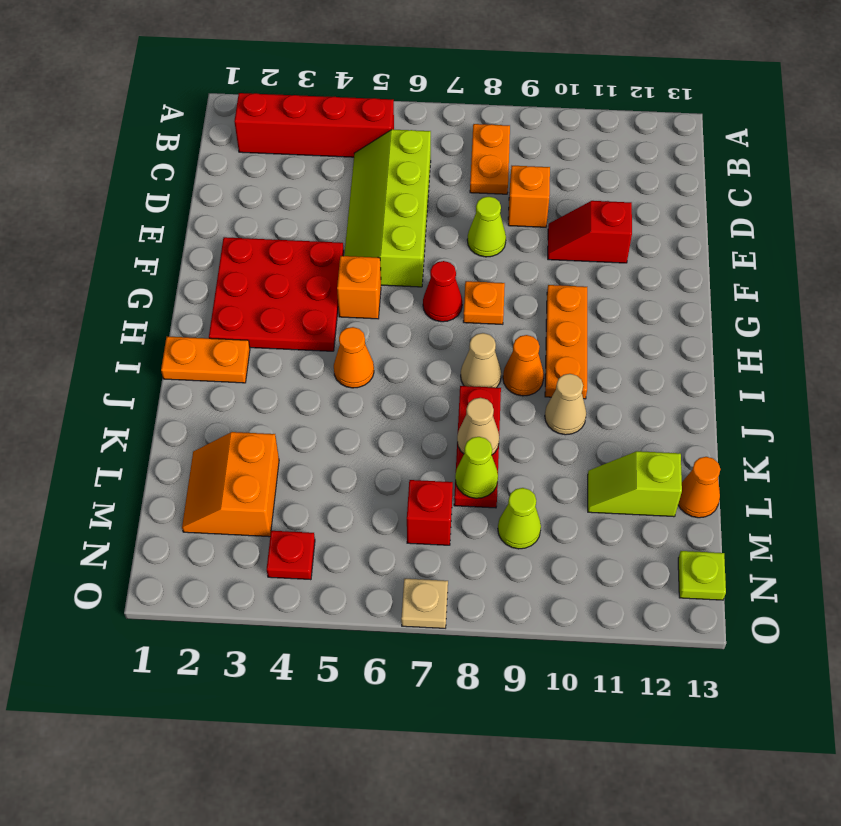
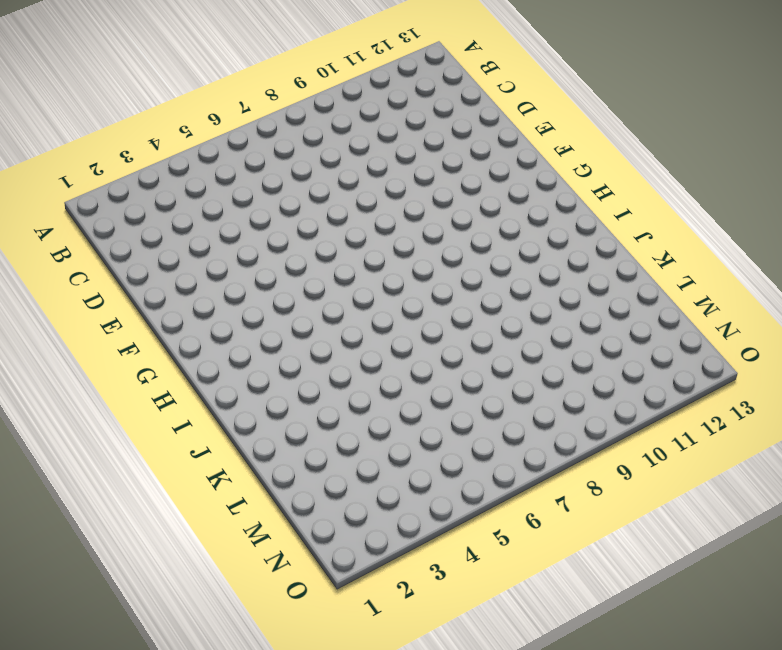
none -> red 1x4 brick [234,93,394,157]
none -> orange 1x2 plate [470,124,510,194]
none -> lime 2x4 slope [344,130,431,287]

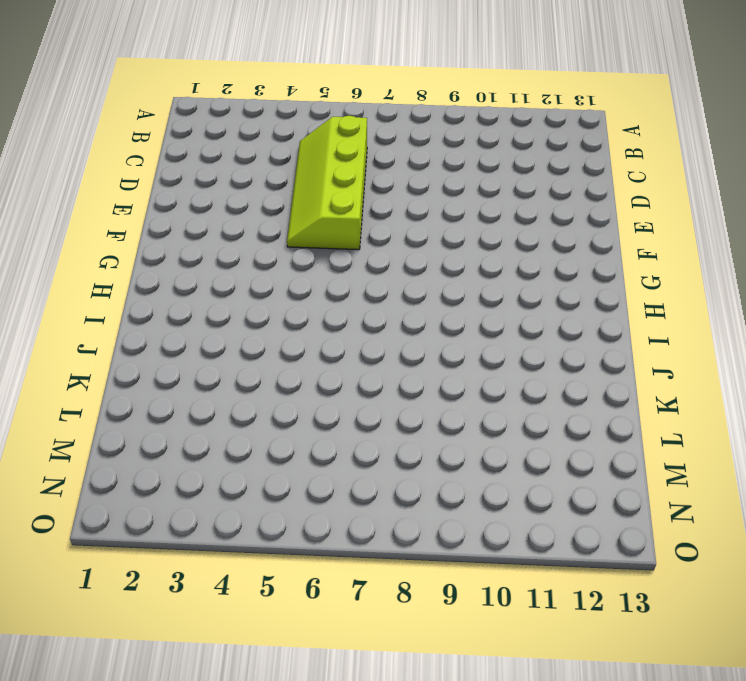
none -> red 1x4 brick [234,93,394,157]
none -> orange 1x2 plate [470,124,510,194]
none -> orange 1x1 brick [508,166,550,227]

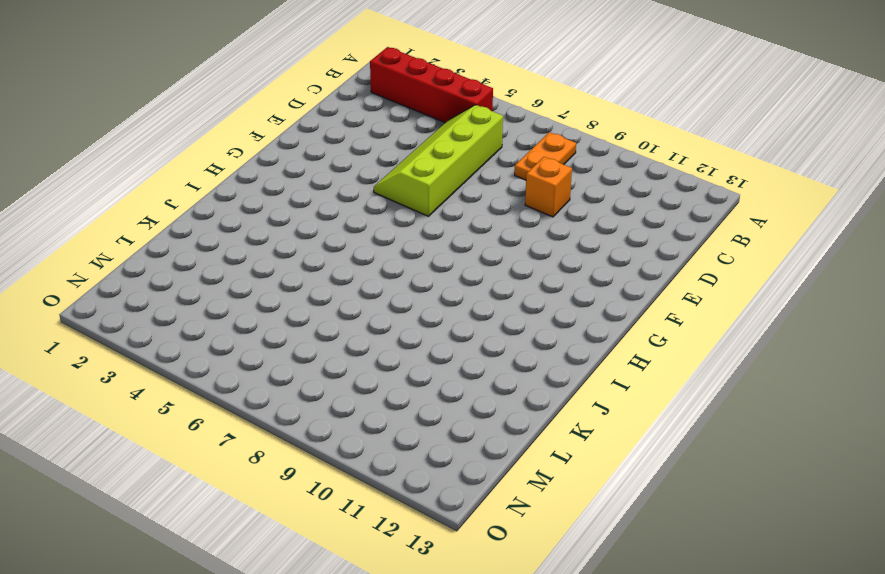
none -> lime 1x1 cone [467,197,506,257]
none -> red 1x2 slope [548,201,632,263]
none -> red 3x3 plate [209,237,344,351]

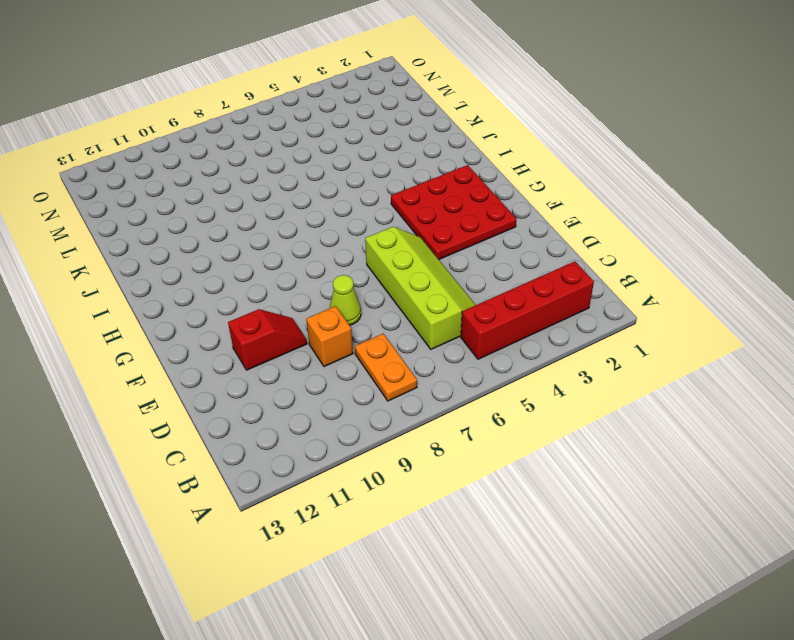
none -> orange 1x1 brick [337,256,381,319]
none -> red 1x1 cone [423,261,462,322]
none -> orange 1x1 plate [463,281,505,324]

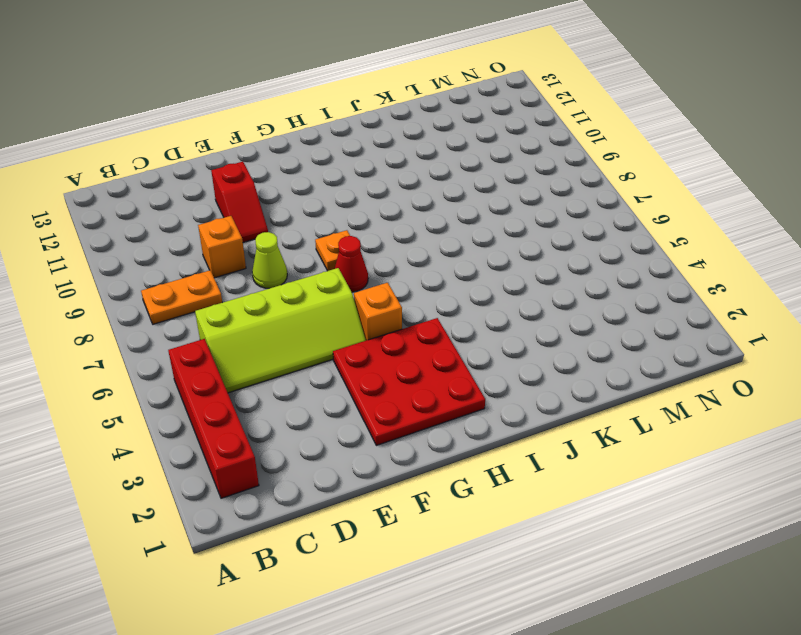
none -> orange 1x3 plate [545,285,587,399]
none -> orange 1x2 plate [161,337,250,383]
none -> orange 1x1 cone [334,327,374,388]

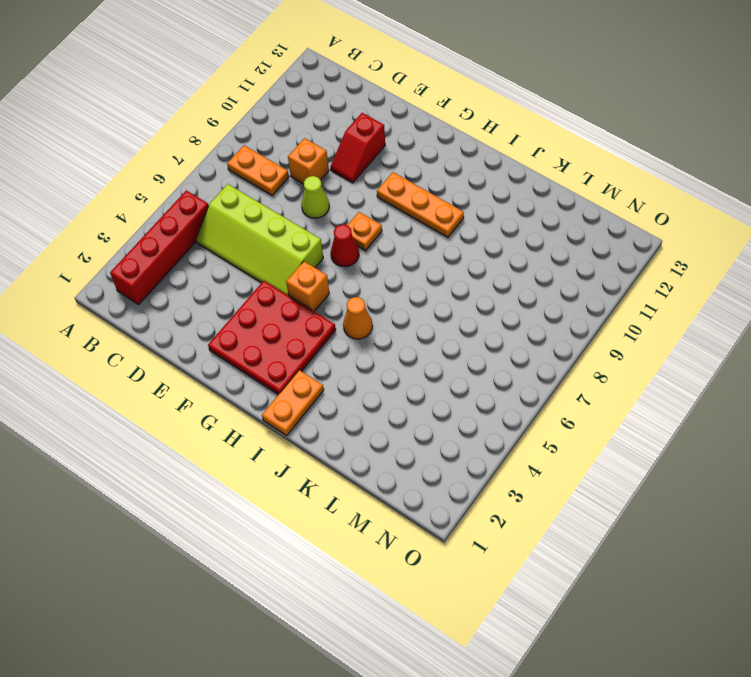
none -> tan 1x1 cone [461,333,501,388]
none -> orange 1x1 cone [503,335,544,396]
none -> red 1x3 plate [454,386,501,508]

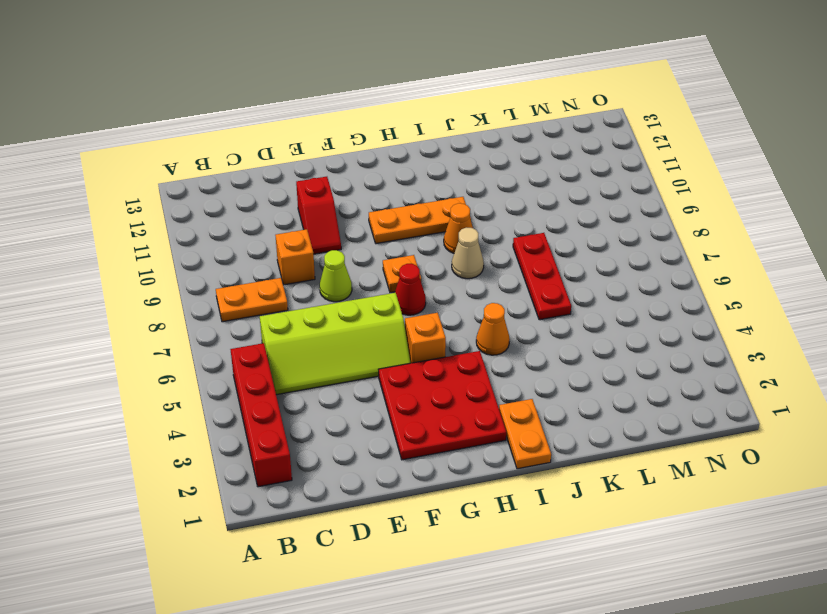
red 1x3 plate [513,233,571,320] -> red 1x3 plate turned to [454,386,501,508]
none -> tan 1x1 cone [545,374,586,435]
none -> orange 2x2 slope [182,432,279,537]
none -> lime 1x2 slope [588,451,682,517]

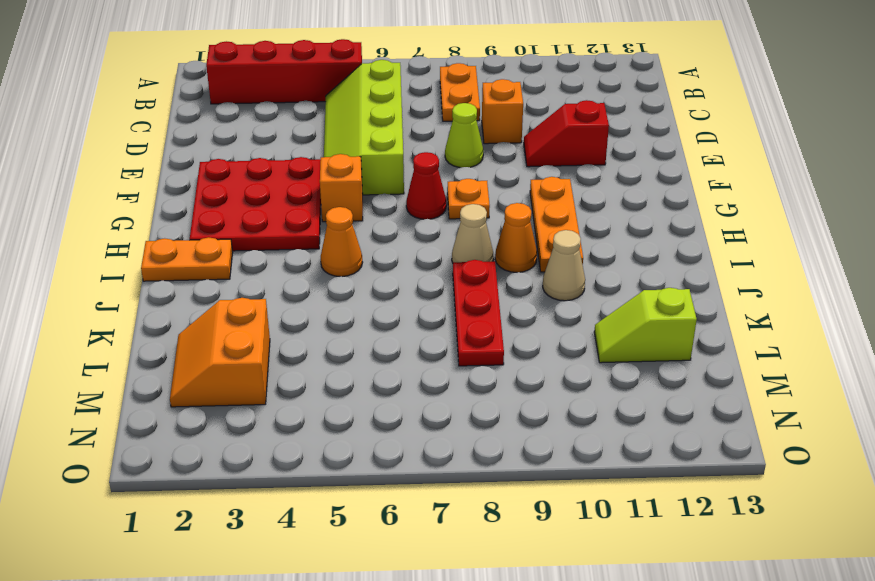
none -> orange 1x1 cone [678,457,721,518]
none -> red 1x1 brick [407,480,453,545]
none -> lime 1x1 cone [498,488,541,549]

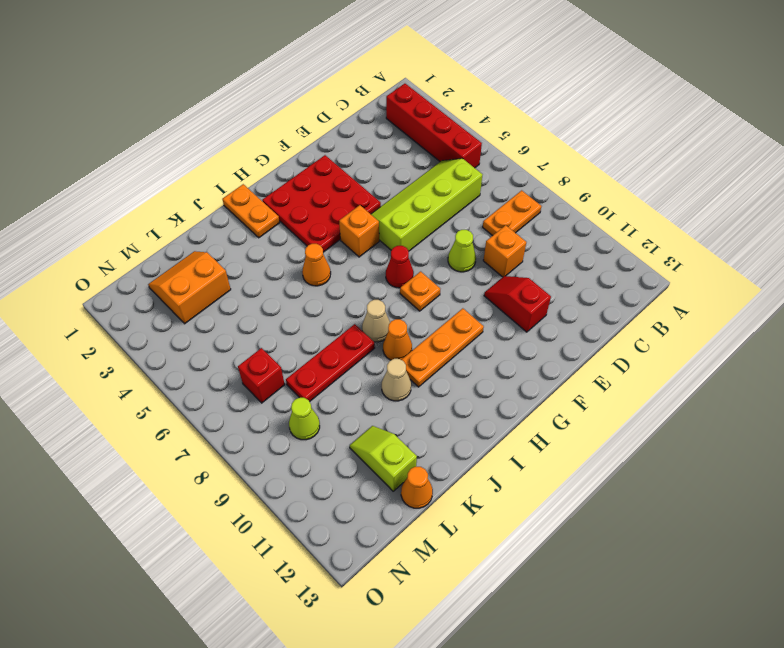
none -> red 1x1 plate [267,531,315,580]
none -> lime 1x1 plate [678,551,726,600]
none -> tan 1x1 plate [401,579,448,628]

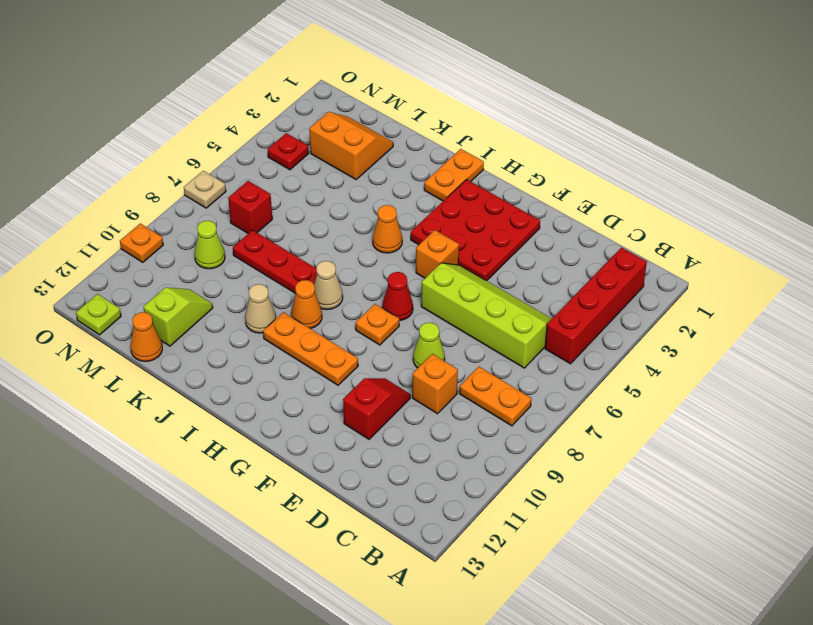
orange 1x1 plate [120,223,163,262] -> none
none -> tan 1x1 cone [457,398,499,455]
none -> lime 1x1 cone [455,437,498,498]

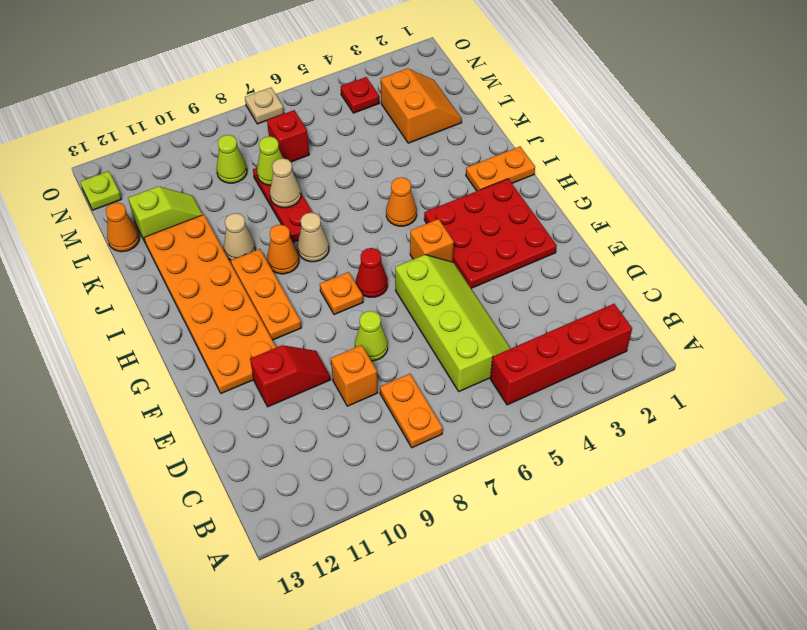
orange 2x6 plate [144,215,276,393] -> none

